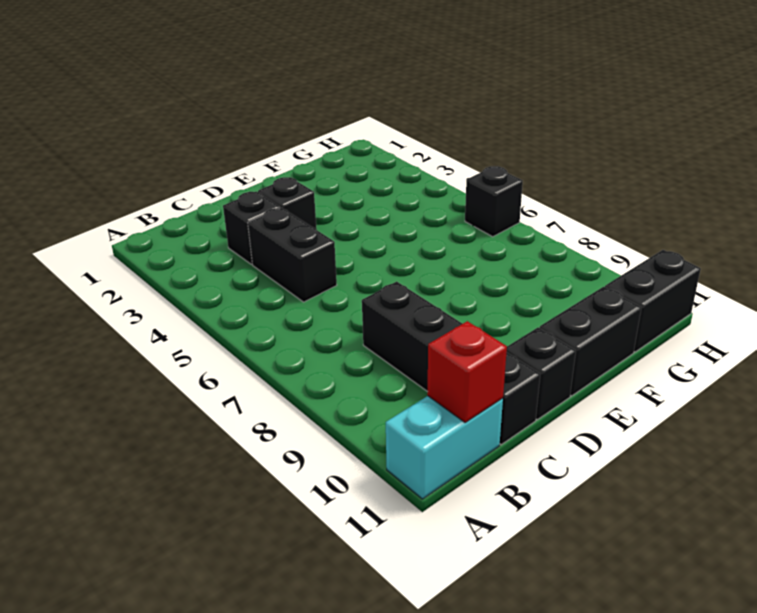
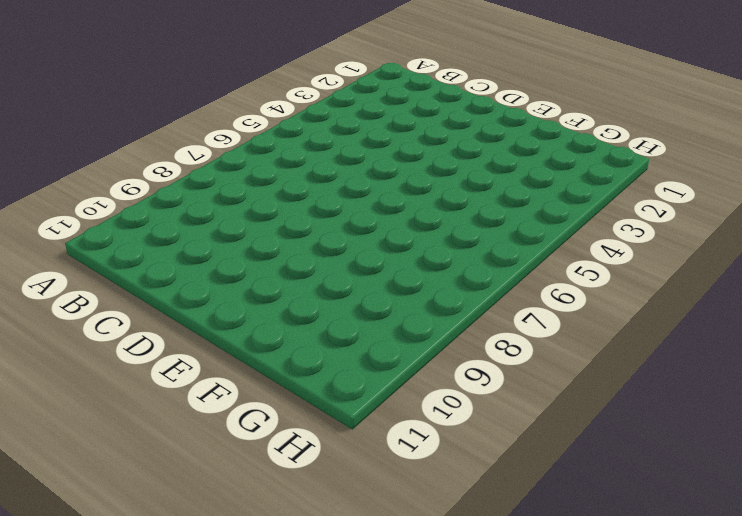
none -> cyan 1x2 brick [386,396,503,499]
none -> black 1x1 brick [223,191,280,264]

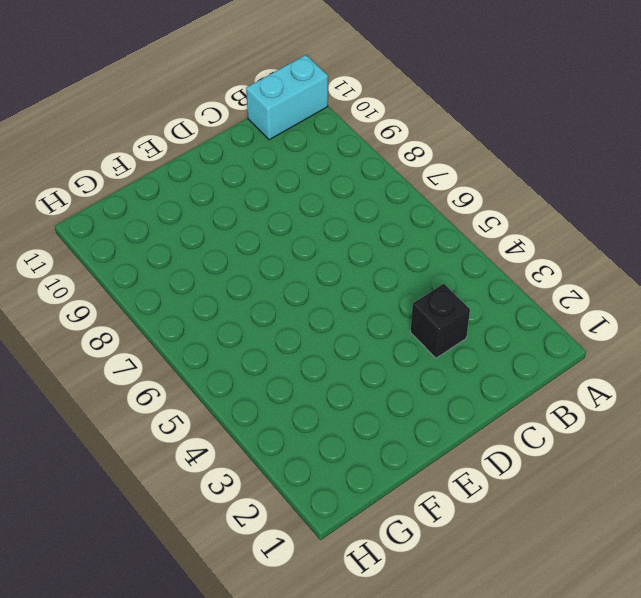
none -> black 1x2 brick [248,208,337,302]
none -> black 1x4 brick [362,281,541,444]

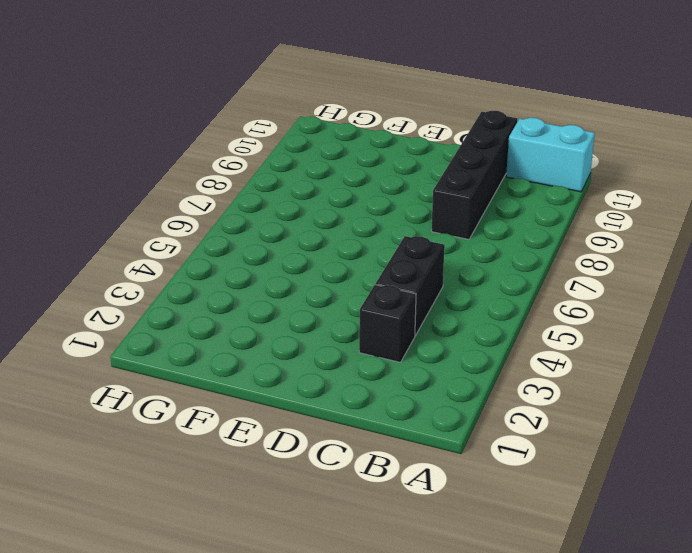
none -> black 1x1 brick [258,177,317,230]
none -> black 1x1 brick [507,327,576,419]

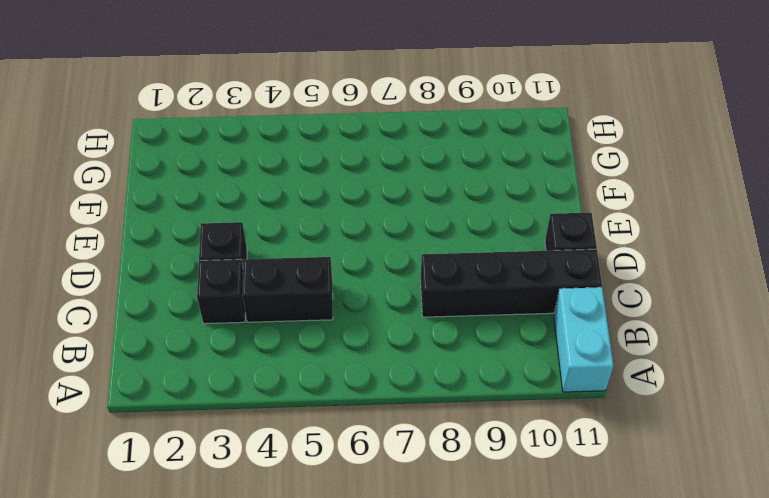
none -> black 1x2 brick [540,287,642,396]
none -> black 1x2 brick [605,250,701,352]

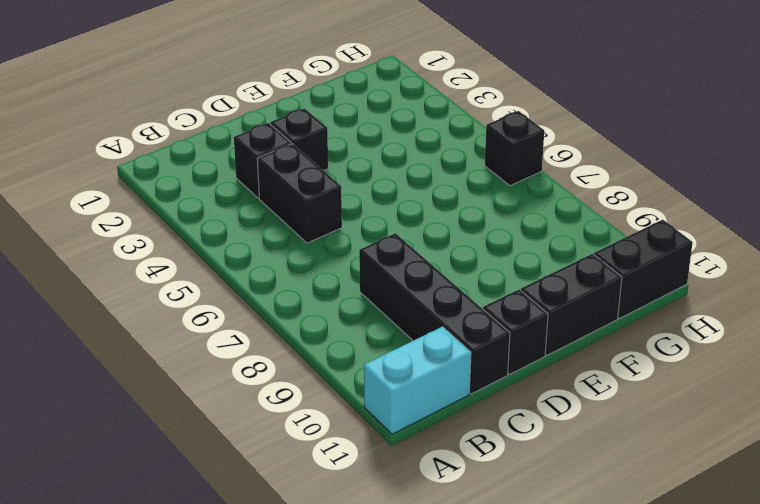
none -> red 1x1 brick [427,321,507,422]

